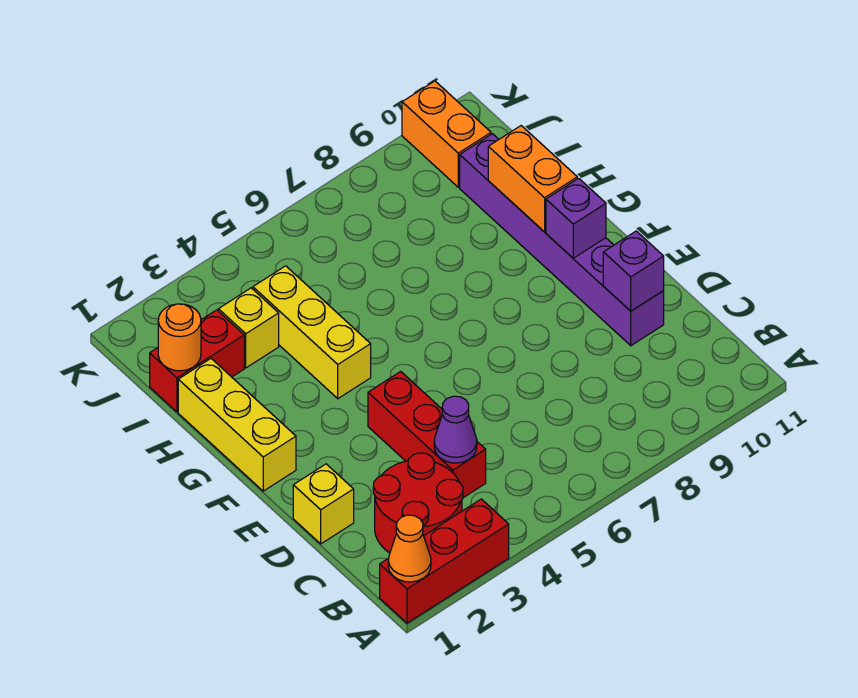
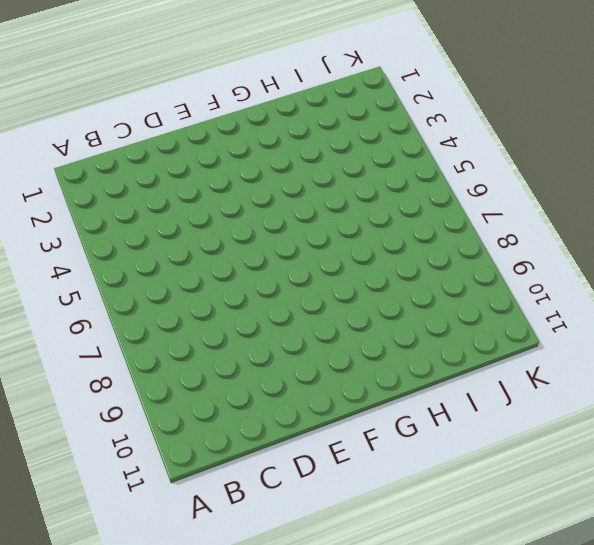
none -> red 1x3 brick [380,499,509,623]
none -> red 2x2 round brick [373,453,463,553]
none -> red 1x3 brick [368,371,486,498]

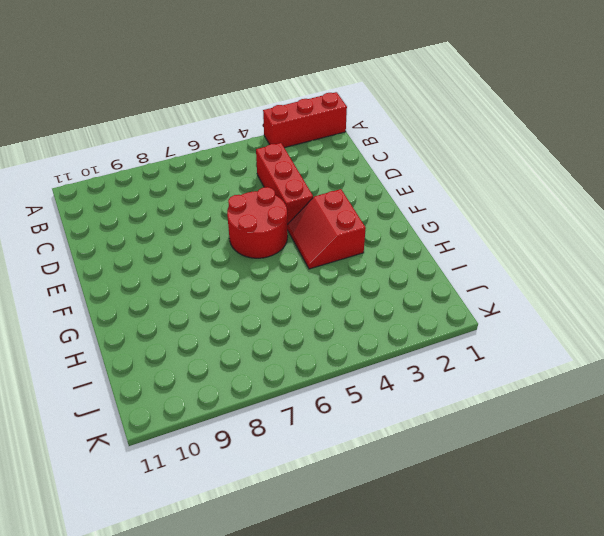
red 2x2 round brick [227,187,288,258] -> red 2x2 round brick moved to [373,453,463,553]
red 2x2 slope [287,189,366,269] -> yellow 1x3 brick [253,266,371,399]
none -> yellow 1x1 brick [293,464,354,544]
none -> purple 1x6 brick [460,134,664,346]
none -> yellow 1x3 brick [178,359,296,491]

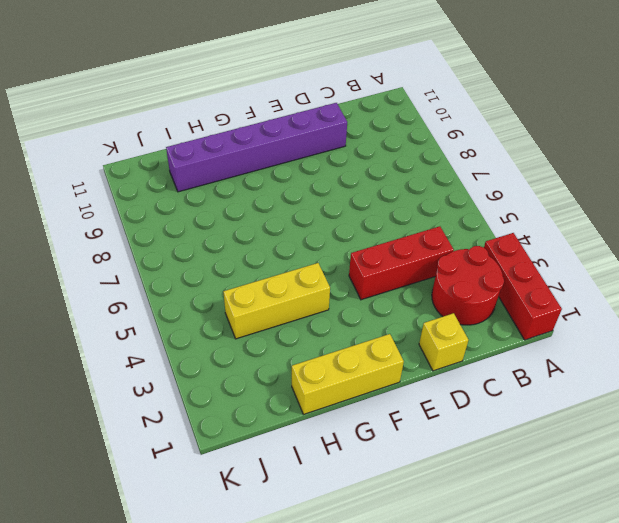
none -> red 1x2 brick [150,310,244,412]
none -> yellow 1x1 brick [218,288,279,368]
none -> orange 1x2 brick [402,81,491,187]

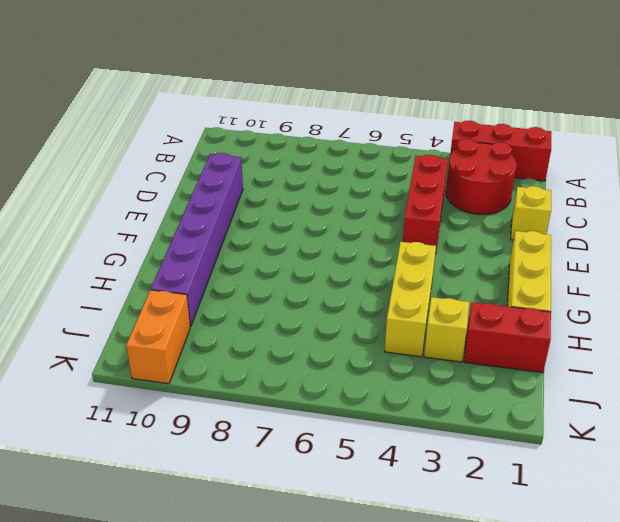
none -> orange 1x1 cone [388,515,431,582]
none -> purple 1x1 cone [434,396,477,463]
none -> purple 1x1 brick [603,231,664,311]

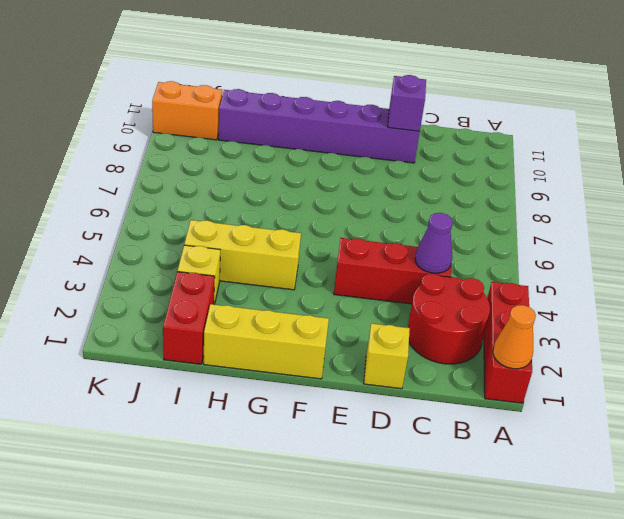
none -> purple 1x1 brick [546,178,606,258]
none -> orange 1x2 brick [488,126,577,232]
none -> orange 1x1 round brick [158,304,201,371]

